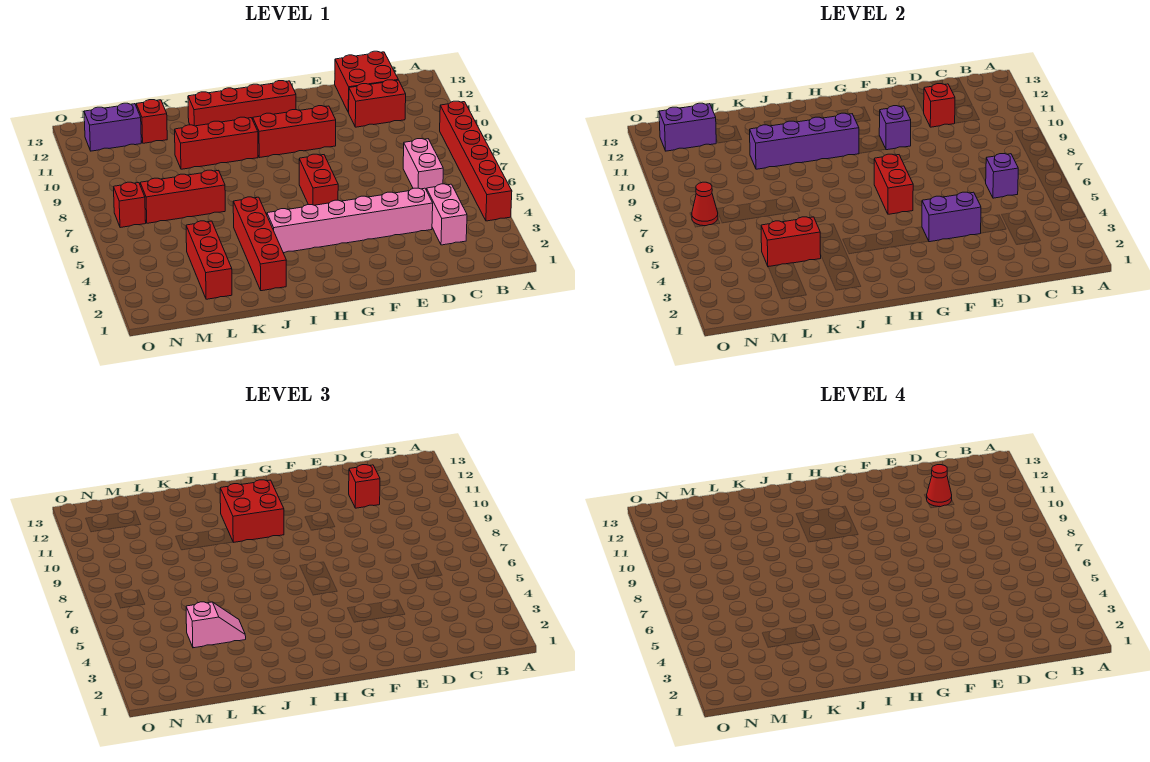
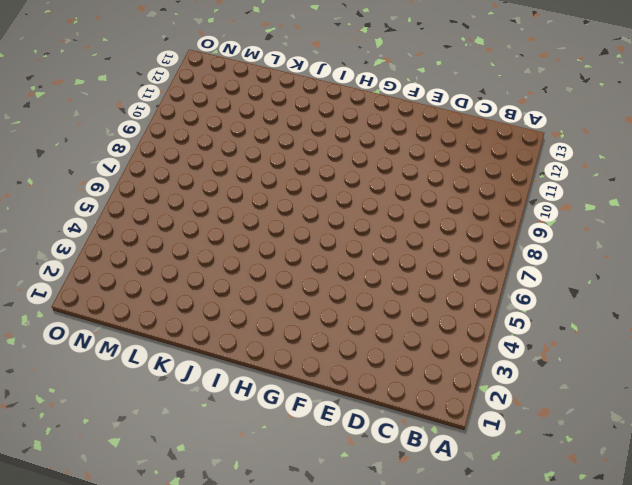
none -> red 1x6 brick [440,101,512,221]
none -> pink 1x2 brick [427,184,467,245]
none -> pink 1x2 brick [403,139,443,190]

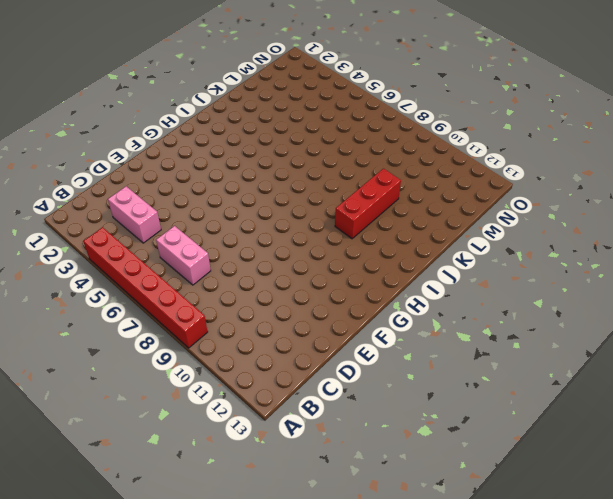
none -> red 1x2 brick [348,80,406,127]
none -> red 2x2 brick [335,51,398,112]
none -> pink 1x6 brick [267,188,433,253]

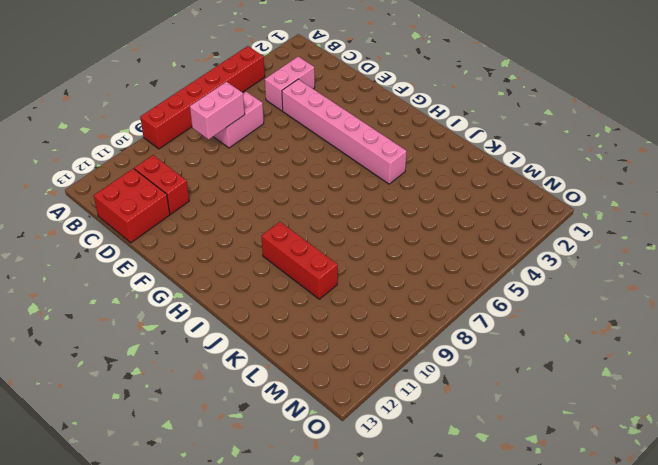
pink 1x2 brick [190,82,245,139] -> none
none -> red 1x3 brick [253,106,336,158]
none -> red 1x2 brick [299,154,338,205]
none -> red 1x4 brick [188,81,296,126]

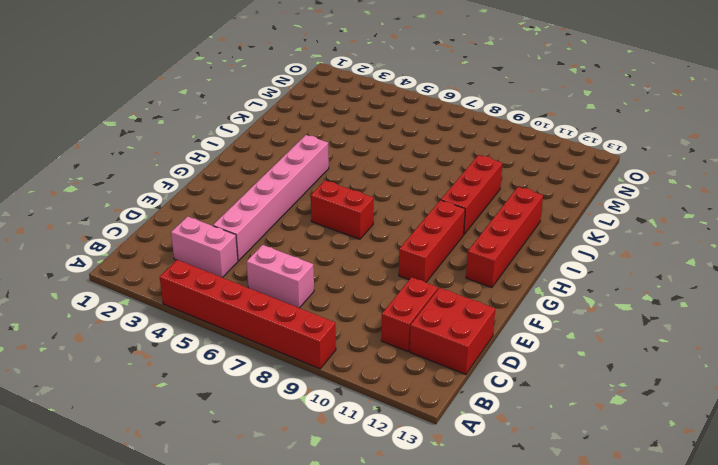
none -> red 1x4 brick [233,197,286,291]
none -> red 1x3 brick [140,170,225,223]
none -> red 1x3 brick [186,221,232,299]

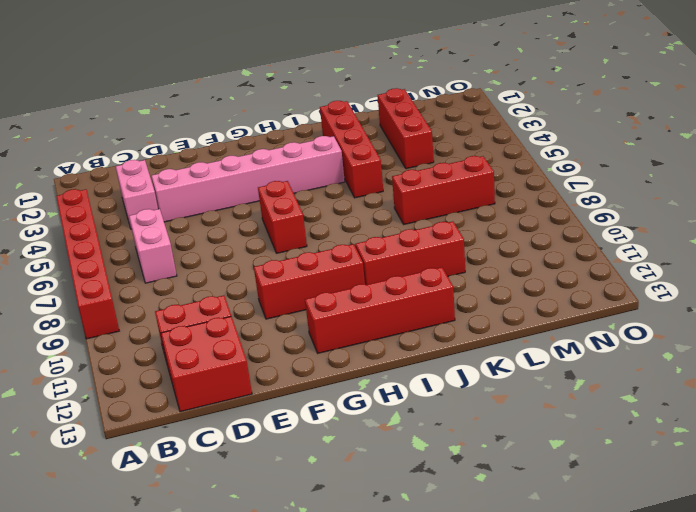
none -> red 1x1 brick [136,100,167,143]
none -> purple 1x2 brick [84,103,141,151]
none -> red 1x1 brick [114,182,146,228]

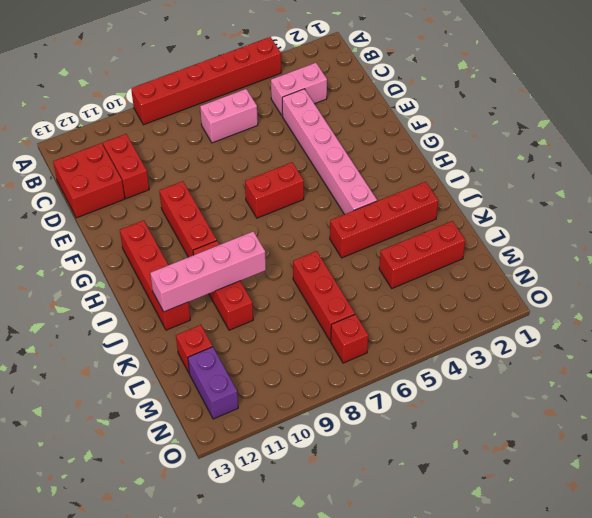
pink 1x4 brick [150,231,266,312] -> purple 1x4 brick [750,113,859,169]
none -> purple 1x1 brick [986,154,1018,198]
none -> red 1x1 brick [924,84,955,127]
none -> purple 1x2 brick [922,192,981,242]

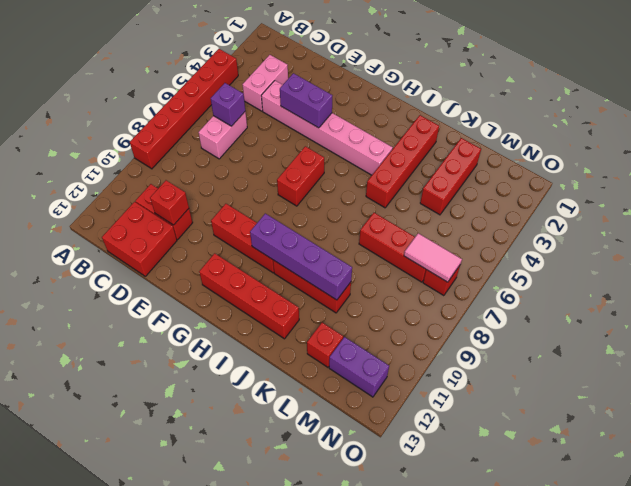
pink 1x2 tile [404,233,462,282] -> red 1x1 cone [692,182,718,226]
none -> purple 1x1 brick [879,106,911,150]
none -> red 1x2 brick [874,154,913,214]
none -> red 1x2 brick [761,217,821,267]

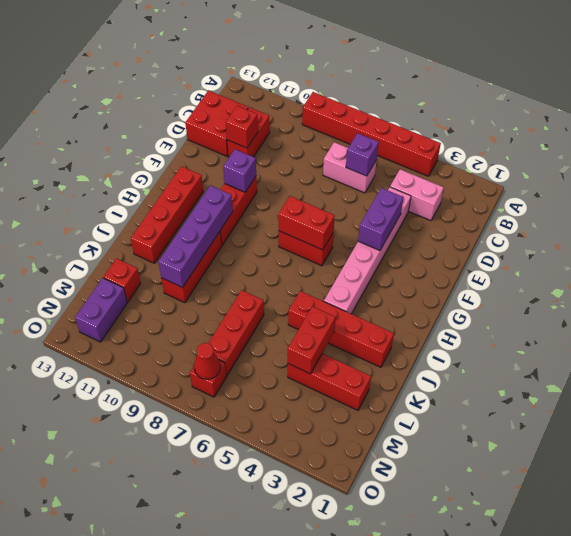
none -> purple 1x2 brick [659,103,716,151]
none -> red 1x1 brick [349,465,380,508]
none -> red 2x2 brick [220,480,284,542]

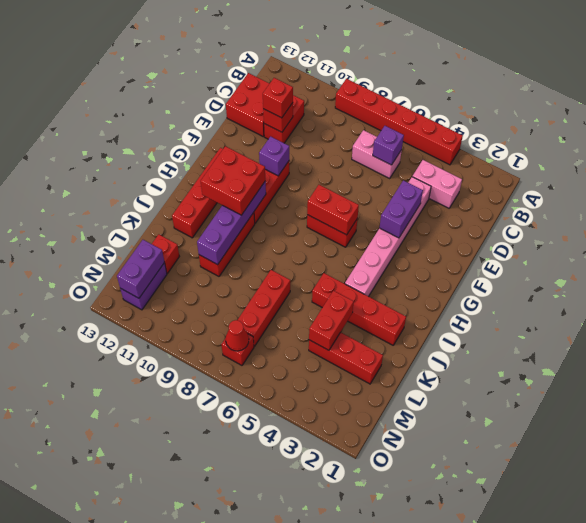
none -> pink 1x2 slope [186,602,246,648]
none -> red 1x1 cone [927,465,952,507]

